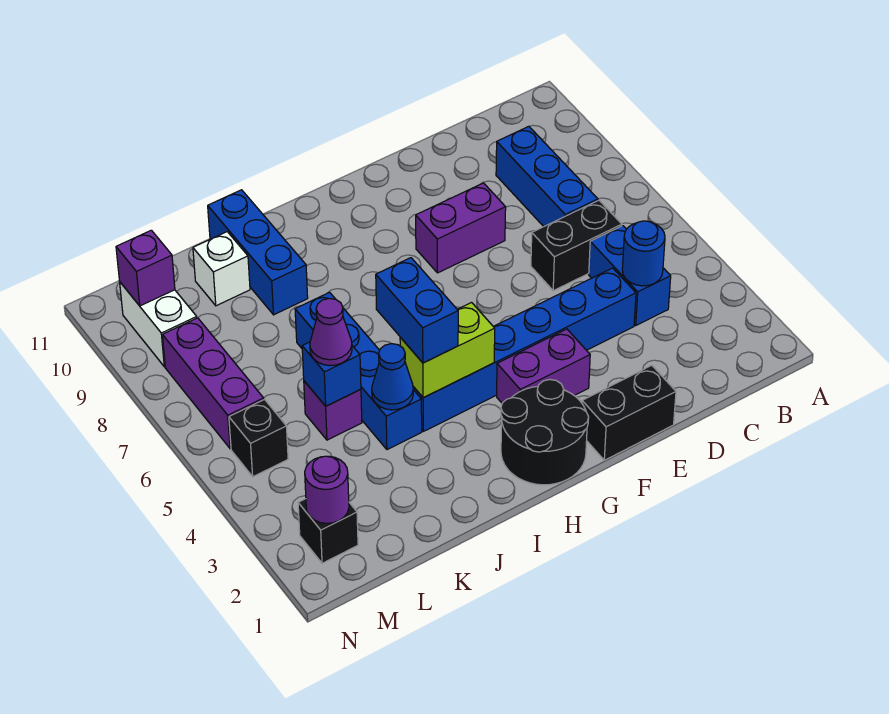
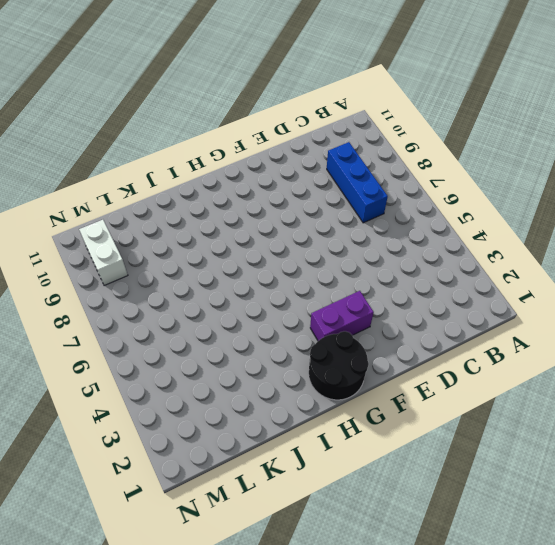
none -> blue 1x2 brick [589,226,671,325]
none -> black 1x2 brick [531,200,622,291]
none -> blue 1x6 brick [413,268,636,431]

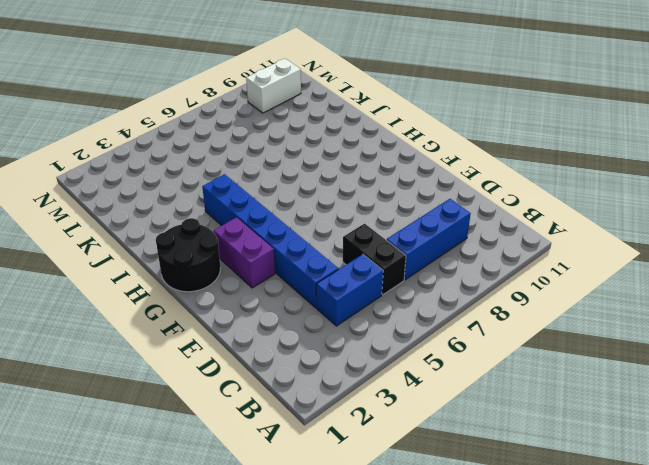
none -> black 1x2 brick [582,365,676,460]
none -> purple 1x2 brick [416,183,506,273]
none -> blue 1x4 brick [295,292,422,450]

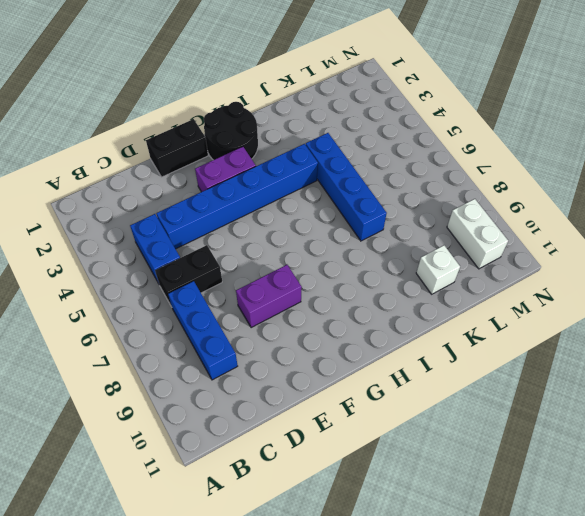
none -> blue 1x3 brick [208,190,308,315]
none -> purple 1x1 brick [304,381,362,440]
none -> black 1x1 brick [298,499,358,563]

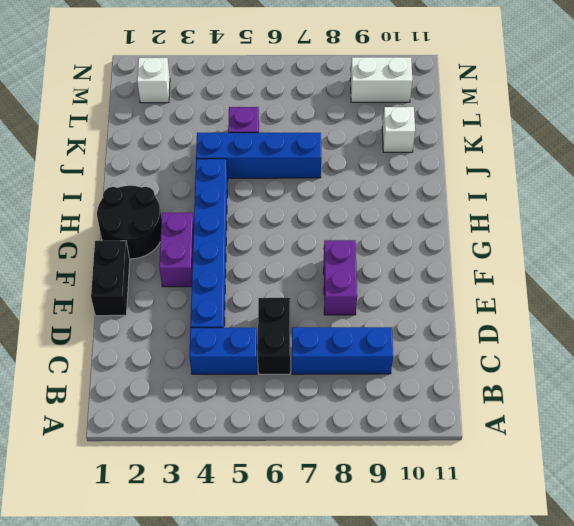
white 1x1 brick [137,58,170,103] -> black 1x1 brick [298,499,358,563]
none -> blue 1x3 brick [208,190,308,315]
none -> black 1x1 brick [229,400,288,477]
none -> purple 1x3 brick [162,318,264,449]

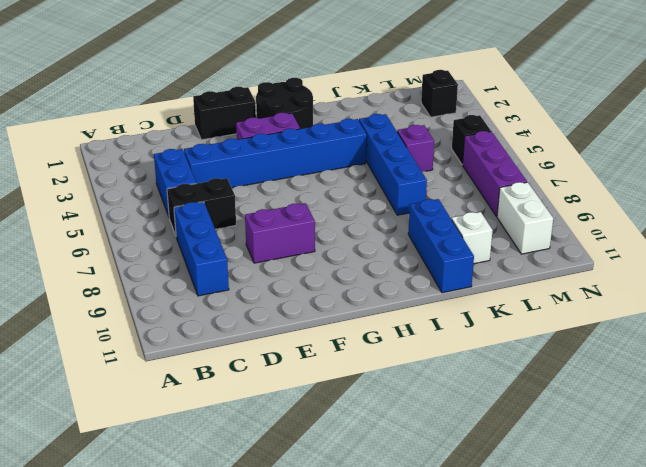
none -> blue 1x1 round brick [622,221,665,286]
none -> lime 1x2 brick [400,303,495,398]
none -> blue 1x1 cone [372,344,413,410]

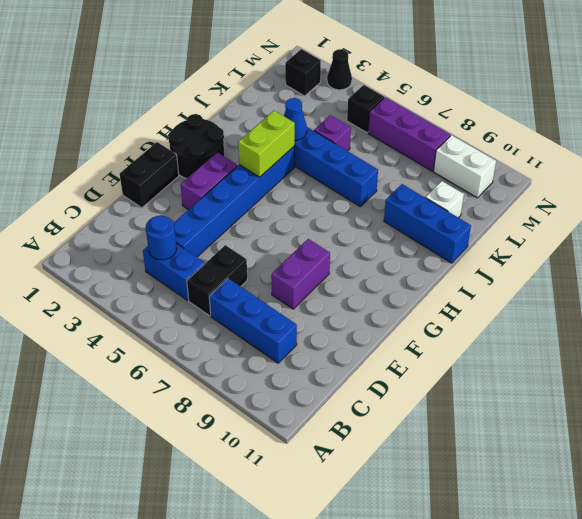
black 1x1 cone [327,49,352,90] -> none
none -> blue 1x1 brick [302,342,361,406]
none -> purple 1x1 round brick [305,456,349,524]
none -> purple 1x1 brick [116,230,175,306]

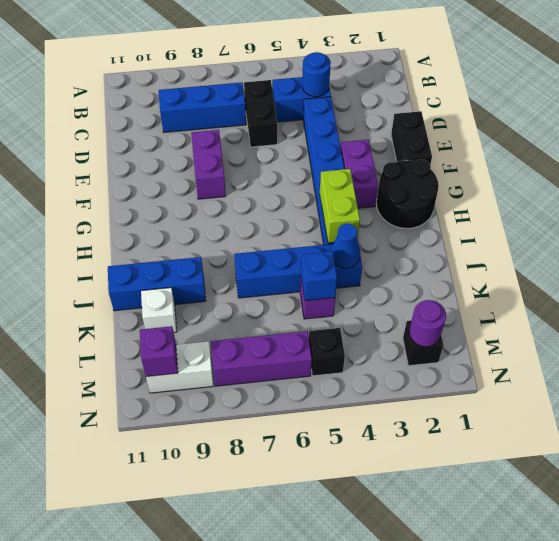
none -> blue 1x2 brick [376,258,458,363]
none -> purple 1x1 cone [310,298,352,366]

